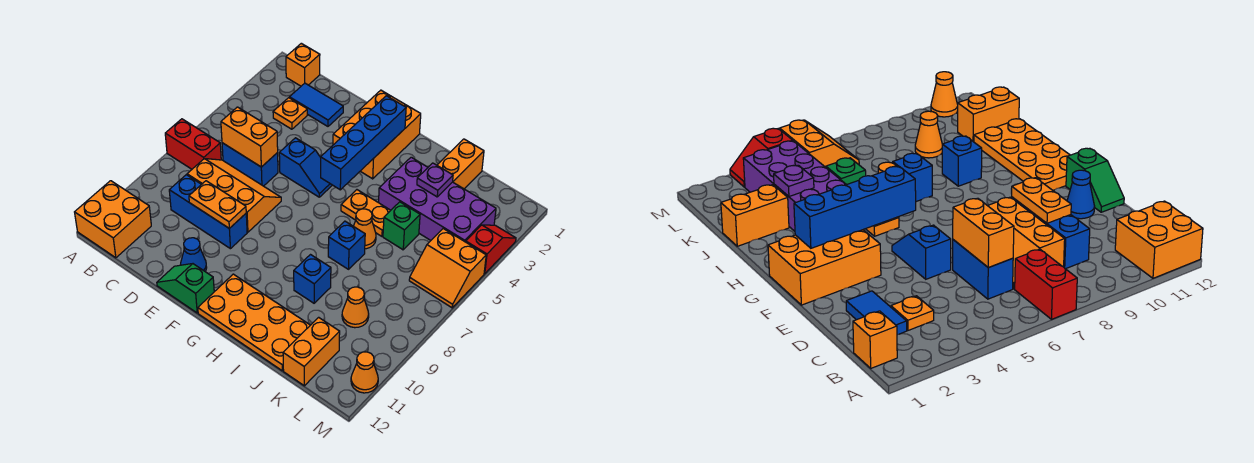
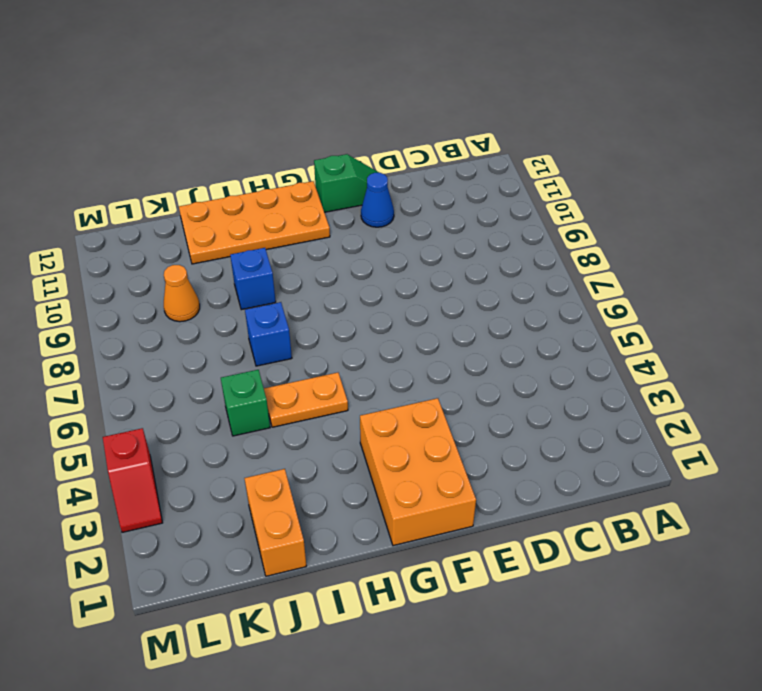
none -> red 1x2 brick [165,119,221,169]
none -> orange 2x2 brick [75,181,151,258]
none -> orange 1x1 brick [286,43,320,86]

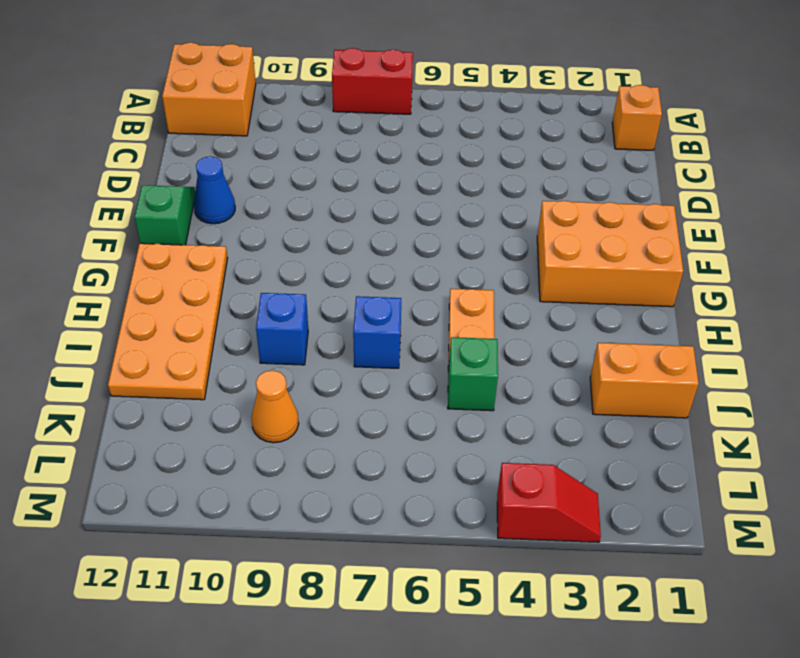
red 1x2 brick [332,48,413,114] -> red 1x2 brick turned to [165,119,221,169]
none -> blue 1x2 tile [289,83,343,126]
none -> orange 1x1 plate [273,98,307,129]
none -> blue 1x2 brick [222,143,278,186]

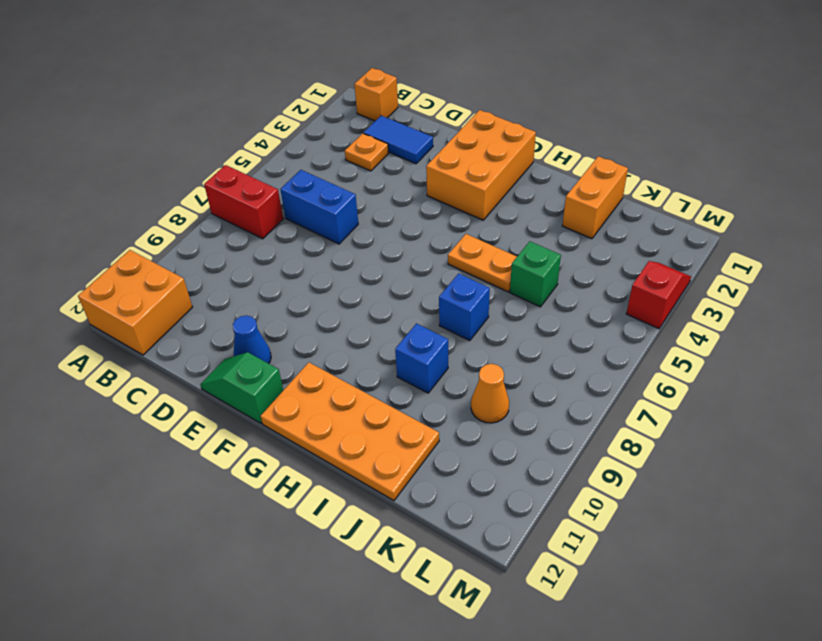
none -> orange 2x3 slope [187,159,281,232]
none -> blue 1x3 brick [169,175,247,249]
none -> blue 1x2 slope [279,138,332,197]

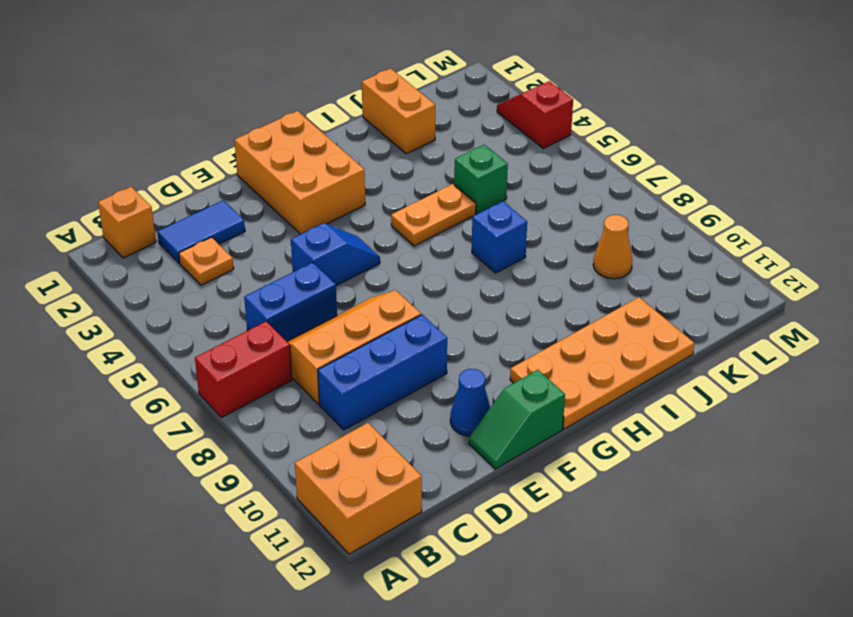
none -> purple 2x4 brick [379,157,496,242]
none -> orange 1x1 cone [354,209,376,249]
none -> blue 1x1 brick [294,255,331,303]

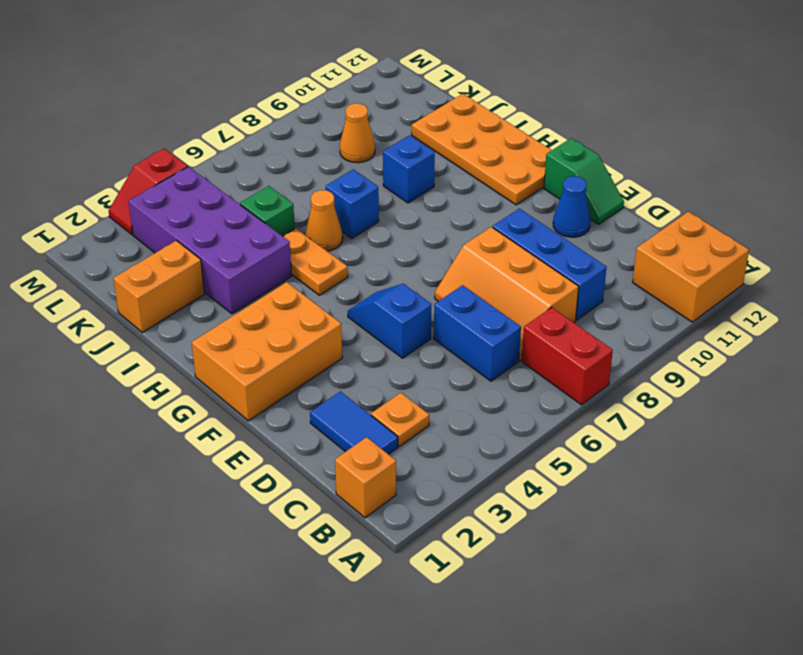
none -> orange 1x2 brick [283,317,340,386]
none -> orange 2x2 slope [409,229,486,308]
none -> orange 1x1 cone [351,352,378,393]

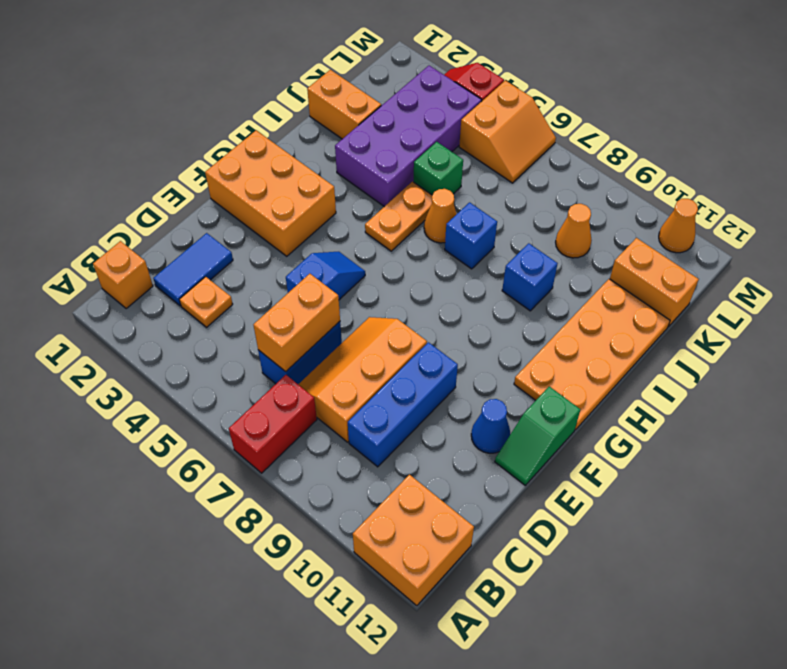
none -> orange 1x2 plate [189,181,246,228]
none -> blue 1x4 brick [321,96,406,190]
none -> purple 1x1 plate [417,163,453,197]

